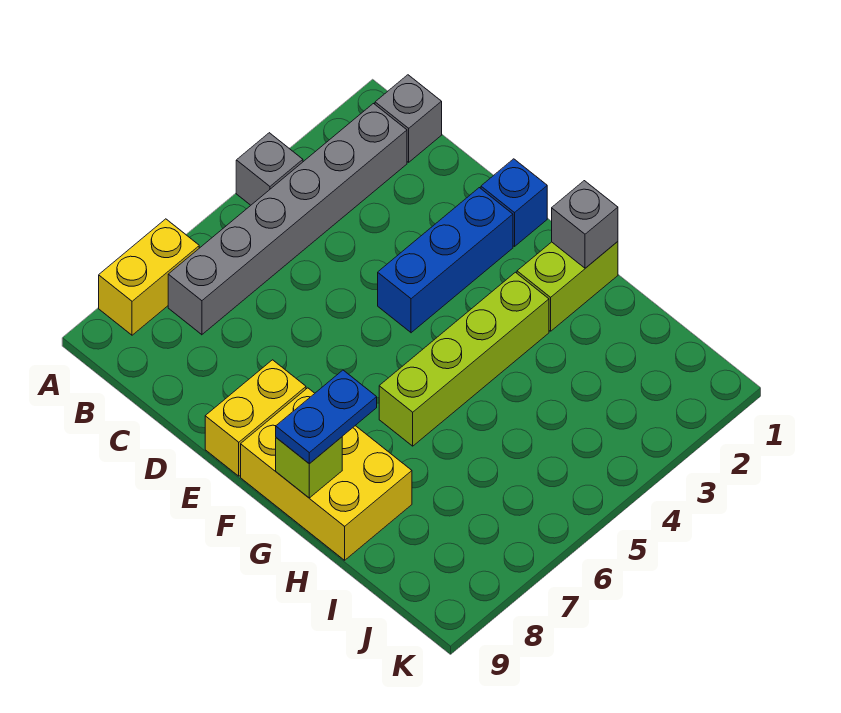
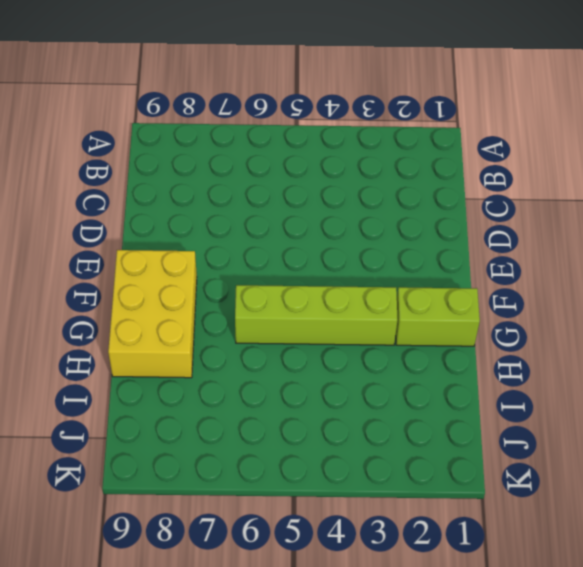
none -> grey 1x1 brick [236,133,303,205]
none -> yellow 1x2 brick [99,219,199,335]
none -> grey 1x1 brick [375,75,442,162]

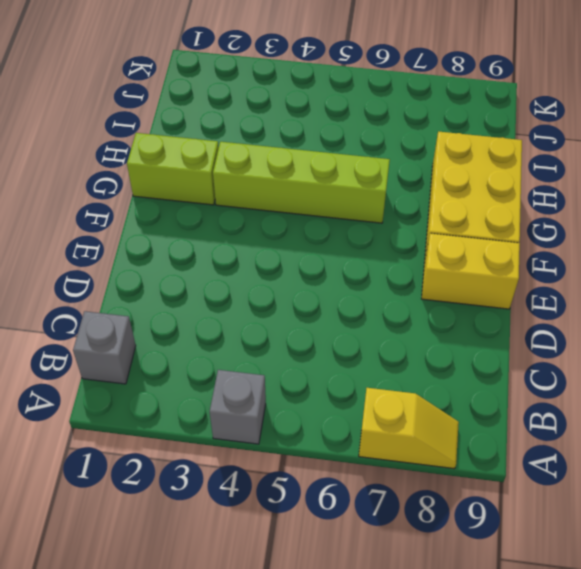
yellow 1x2 slope [359,388,459,469] -> yellow 1x2 brick [99,219,199,335]
none -> grey 1x6 brick [168,104,407,335]
none -> blue 1x1 brick [481,159,547,246]
none -> blue 1x3 brick [378,188,513,333]

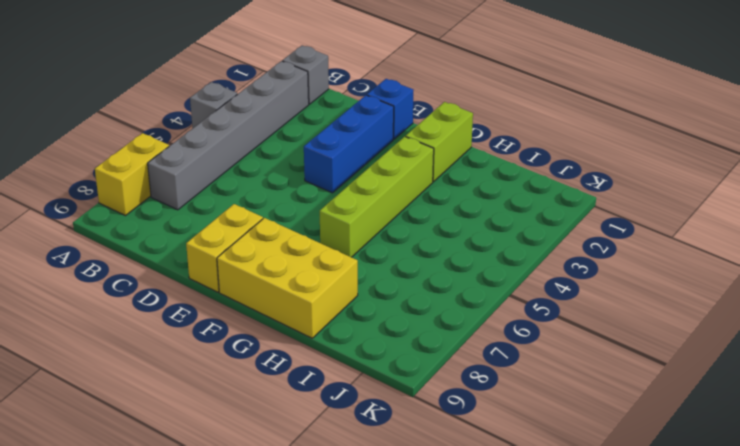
none -> grey 1x1 brick [552,181,618,268]
none -> lime 1x1 brick [276,437,342,498]
none -> blue 1x2 plate [276,370,377,464]

